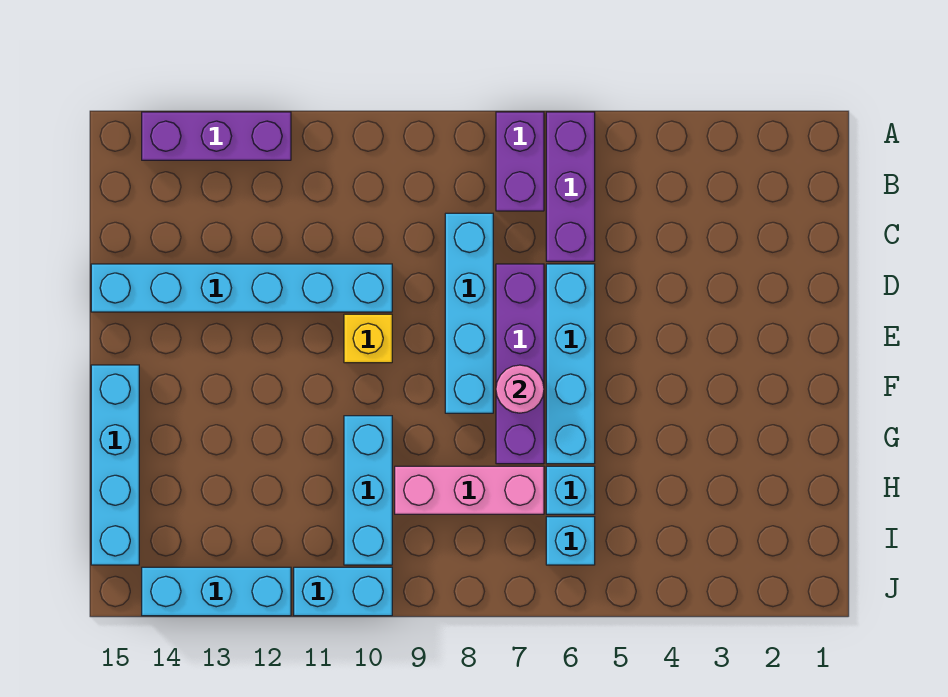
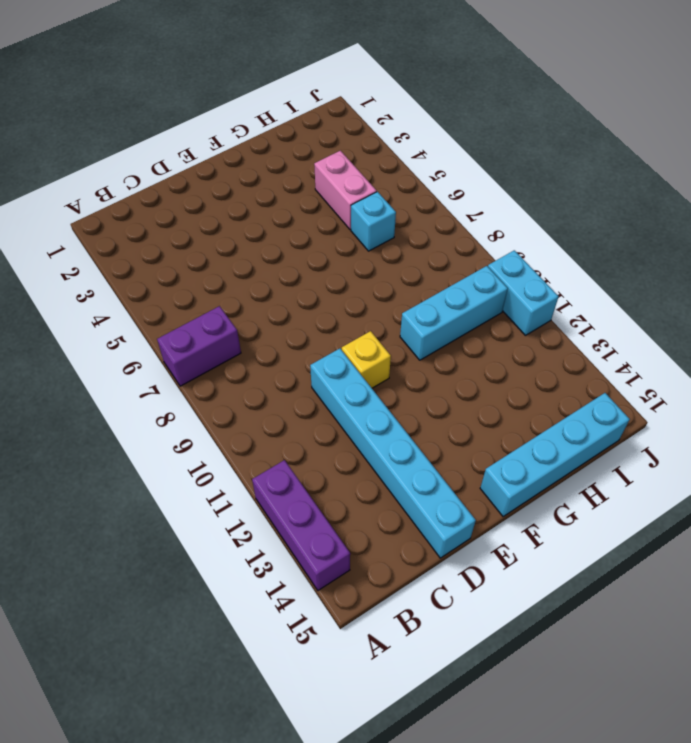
pink 1x2 brick [314,151,377,230] -> none
none -> purple 1x3 brick [546,112,595,261]
none -> cyan 1x4 brick [445,213,493,413]
none -> cyan 1x4 brick [546,264,595,464]

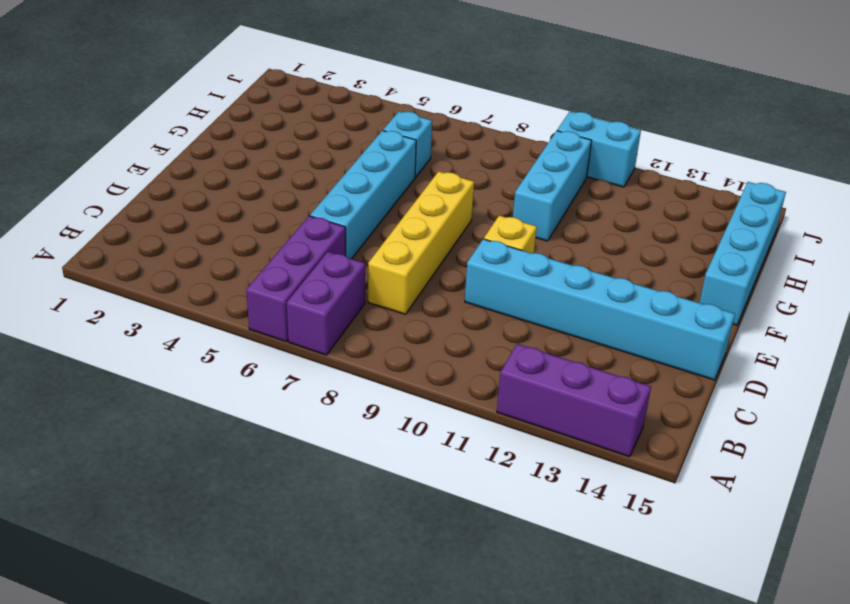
yellow 1x4 brick [368,171,474,314] -> cyan 1x4 brick [445,213,493,413]
none -> purple 1x4 brick [496,264,544,464]
none -> pink 1x3 brick [395,466,544,514]
none -> cyan 1x1 brick [546,517,595,565]

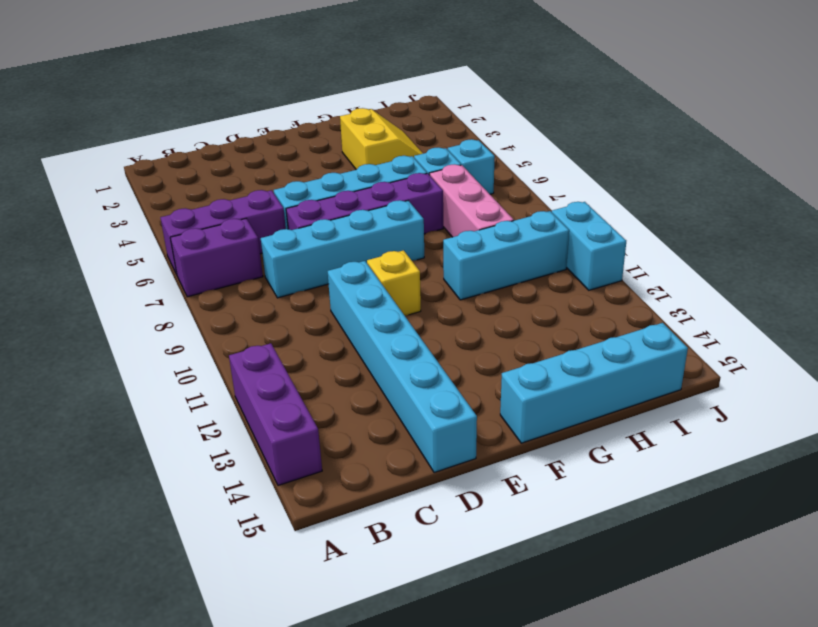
yellow 2x2 slope [340,108,423,170] -> none
none -> cyan 1x3 brick [142,567,291,616]
none -> pink 1x1 round brick [496,365,544,413]

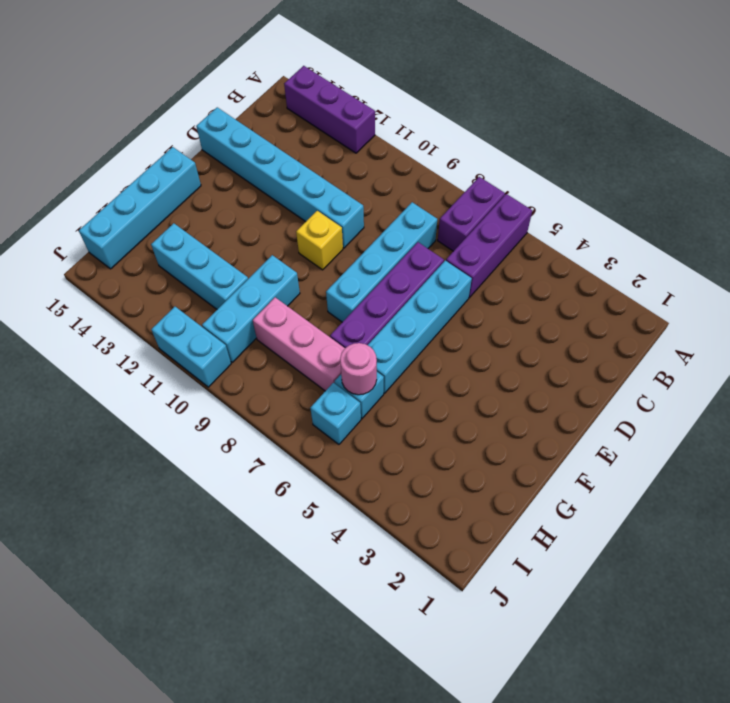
pink 1x1 round brick [340,343,377,395] -> pink 1x1 round brick moved to [496,365,544,413]
cyan 1x3 brick [151,223,248,309] -> cyan 1x3 brick moved to [142,567,291,616]

